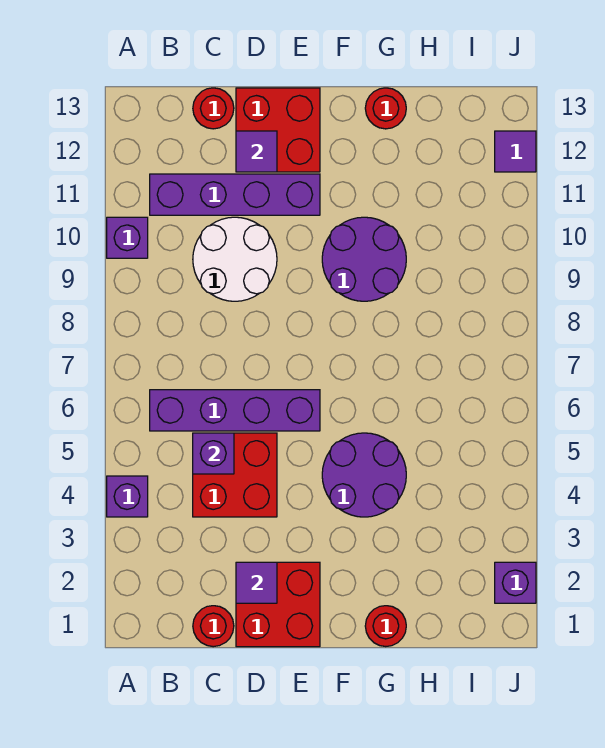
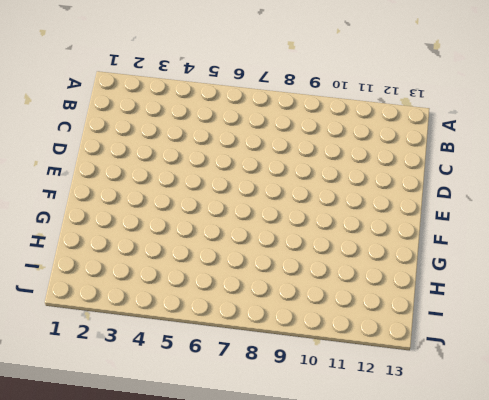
none -> purple 1x1 brick [107,476,148,517]
none -> purple 1x1 brick [107,217,148,258]
none -> purple 1x4 brick [150,390,320,431]

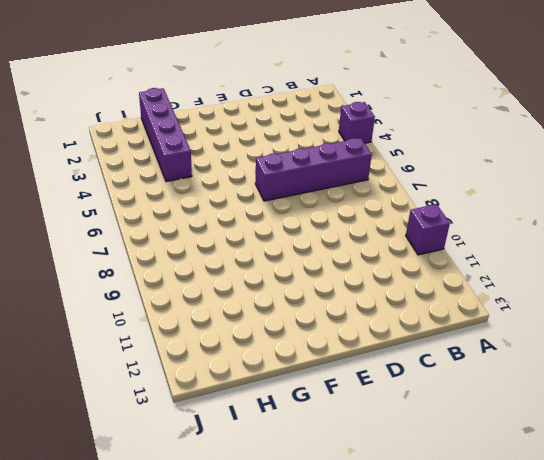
purple 1x4 brick [139,88,192,182] -> purple 1x4 brick turned to [150,174,320,215]
none -> red 1x1 round brick [193,606,234,647]
none -> red 2x2 brick [193,433,277,517]
none -> white 2x2 round brick [193,217,277,301]

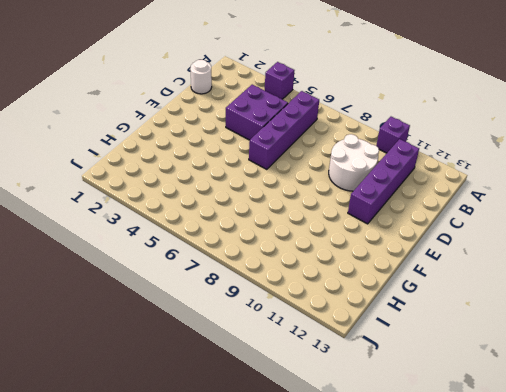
white 1x1 round brick [191,60,212,94] -> red 1x1 round brick [193,606,234,647]
purple 2x2 brick [226,85,288,140] -> red 2x2 brick [193,433,277,517]
none -> red 1x1 round brick [193,88,234,129]
none -> red 2x2 brick [236,562,320,647]
none -> red 2x2 brick [236,88,320,172]

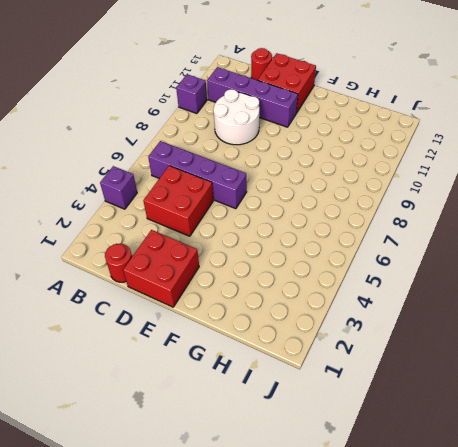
none -> purple 2x2 round brick [322,433,406,517]
none -> purple 2x2 round brick [322,217,406,301]
none -> red 1x1 round brick [365,606,406,647]

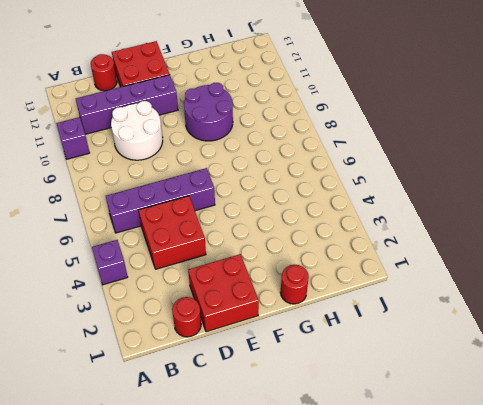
none -> purple 2x2 round brick [322,433,406,517]
none -> red 1x1 round brick [365,88,406,129]
none -> purple 1x1 brick [495,562,536,603]

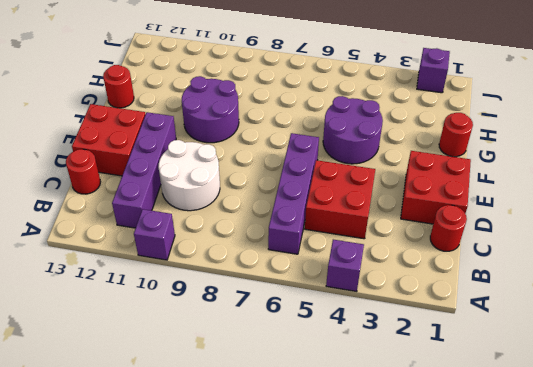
none -> purple 1x1 tile [495,131,536,172]
none -> purple 1x1 brick [193,433,234,474]
none -> purple 1x1 tile [236,562,277,603]

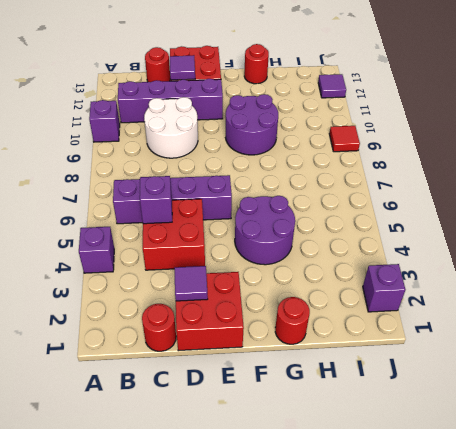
red 1x1 tile [329,126,360,152] -> none

